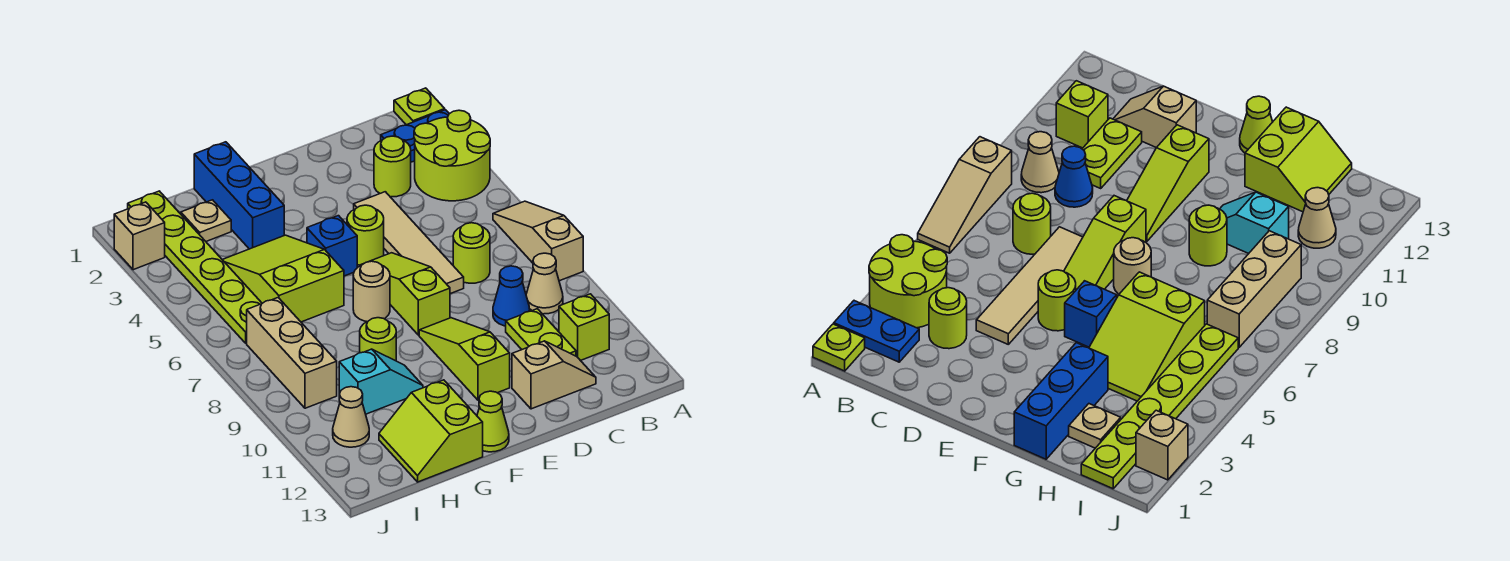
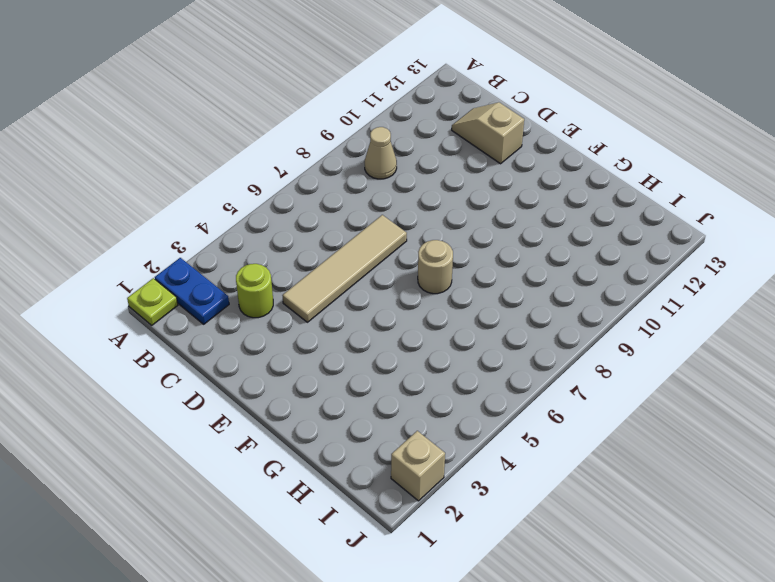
none -> lime 2x2 round brick [414,110,490,201]
none -> tan 1x3 slope [493,201,583,281]
none -> lime 1x1 brick [559,294,609,361]

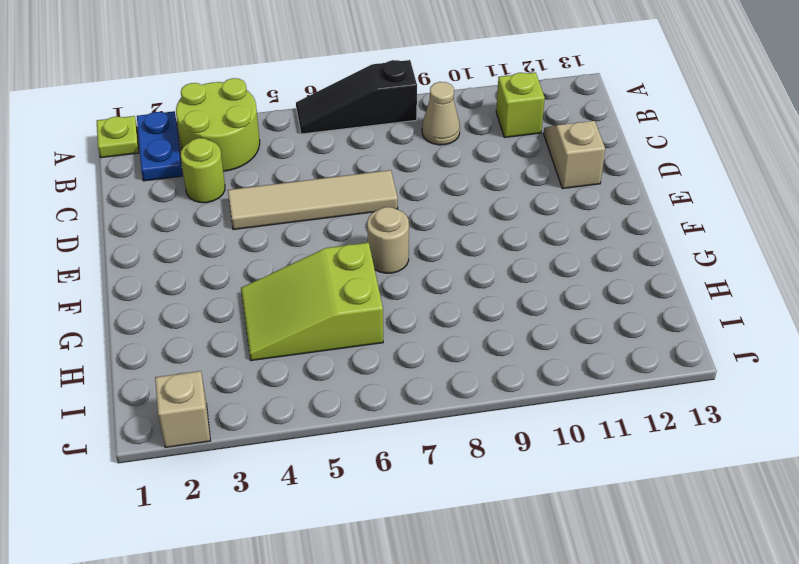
black 1x3 slope [296,60,417,134] -> tan 1x3 slope [493,201,583,281]
none -> lime 1x1 round brick [453,223,490,283]
none -> blue 1x1 cone [493,266,530,326]
none -> lime 1x2 plate [506,309,576,356]

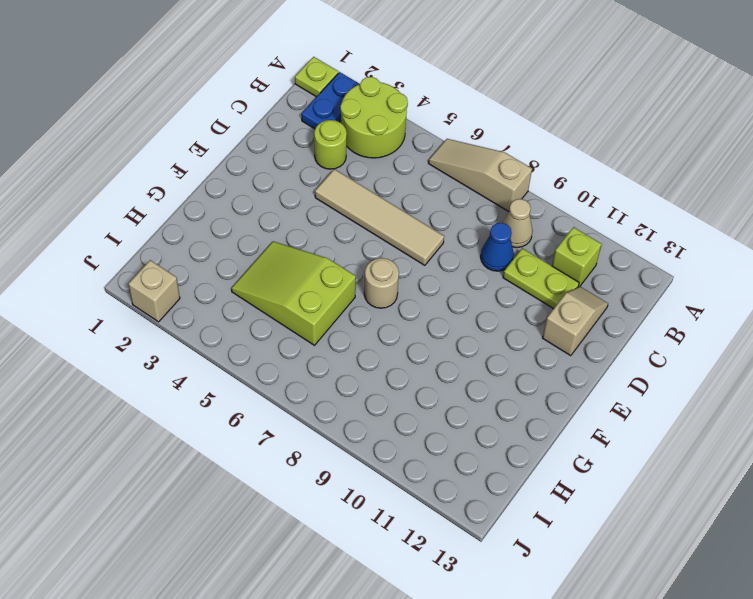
none -> lime 1x1 round brick [453,223,490,283]
none -> lime 1x1 round brick [347,205,384,265]
none -> lime 1x3 slope [360,253,450,335]

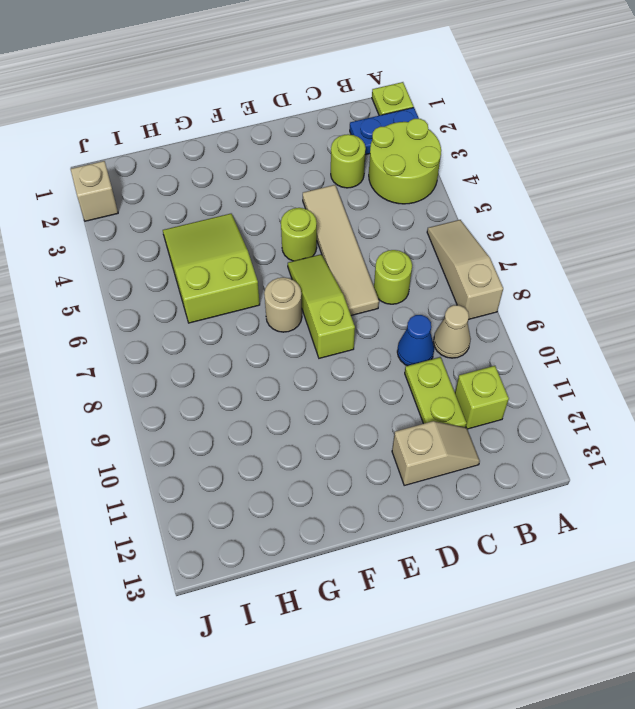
none -> lime 1x3 slope [419,318,510,400]
none -> blue 1x1 brick [307,216,357,276]
none -> lime 1x1 cone [477,391,509,452]

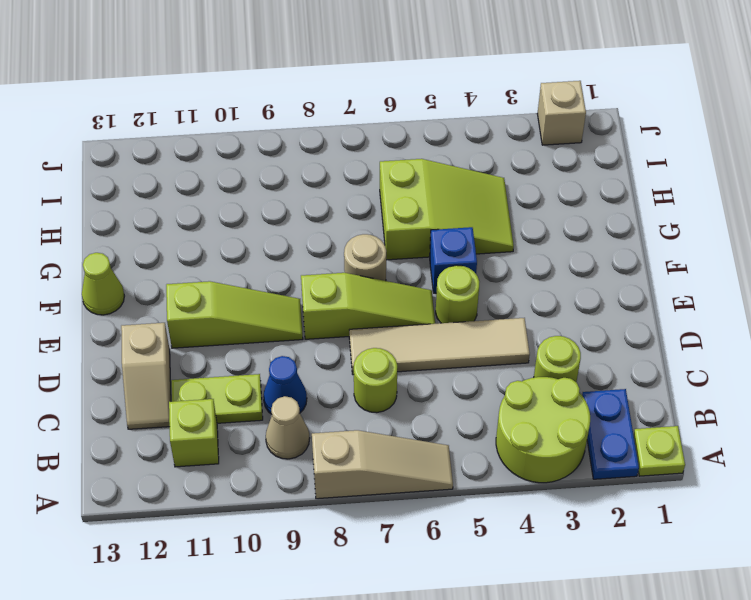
none -> blue 1x3 brick [194,142,284,249]
none -> lime 1x1 round brick [360,318,396,361]
none -> cyan 1x2 slope [339,349,423,414]

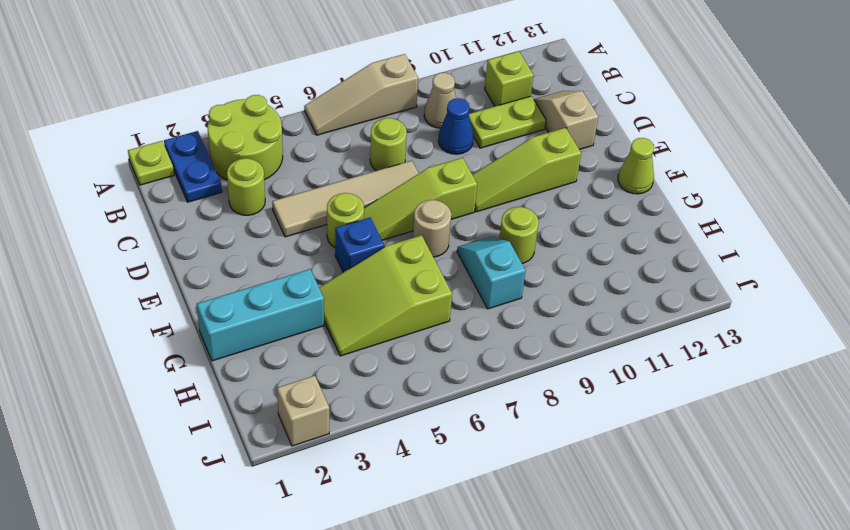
cyan 1x3 brick [197,269,324,361] -> blue 1x3 brick [194,142,284,249]
cyan 1x2 slope [457,237,526,309] -> cyan 1x2 slope moved to [339,349,423,414]
none -> lime 2x2 slope [379,380,483,482]
none -> tan 1x1 plate [181,200,231,241]
none -> lime 1x6 plate [128,191,262,343]

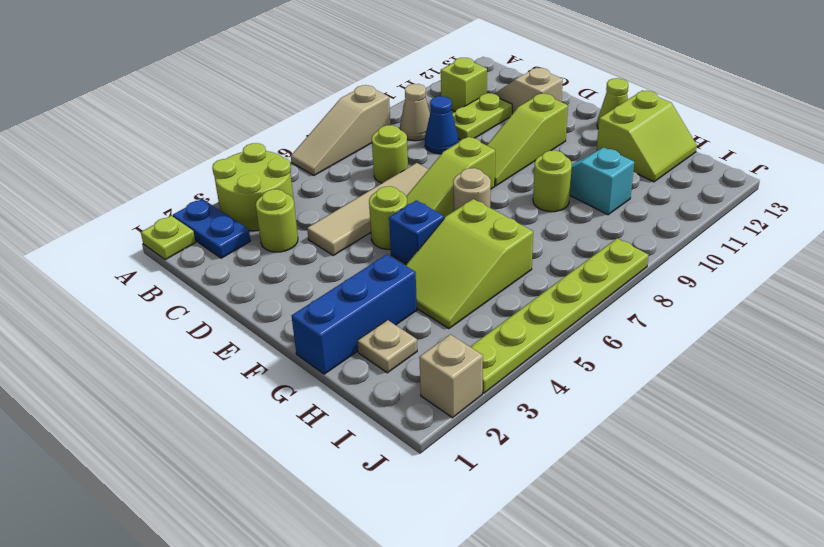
lime 1x6 plate [470,238,648,393] -> lime 1x6 plate moved to [128,191,262,343]
none -> tan 1x3 brick [247,298,337,408]
none -> tan 1x1 cone [333,387,369,447]

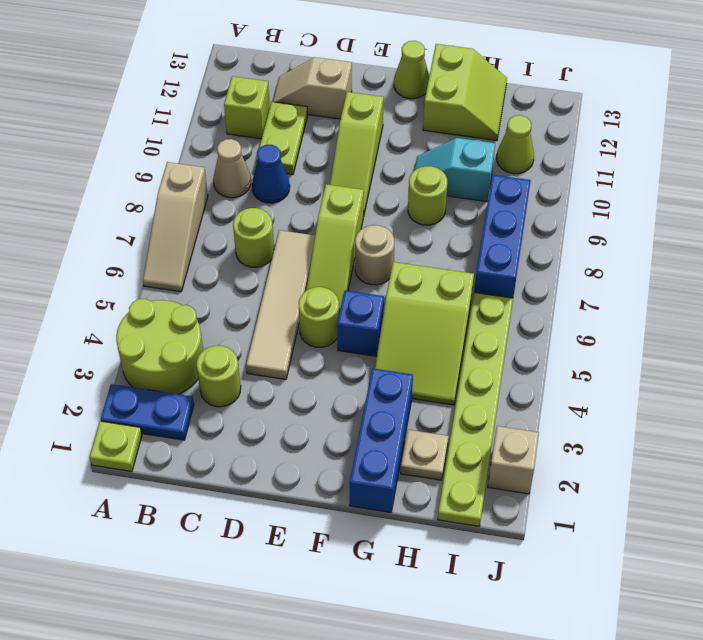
blue 1x3 brick [474,175,531,298] -> tan 1x3 brick [247,298,337,408]
lime 1x1 cone [497,115,534,174] -> tan 1x1 cone [333,387,369,447]

